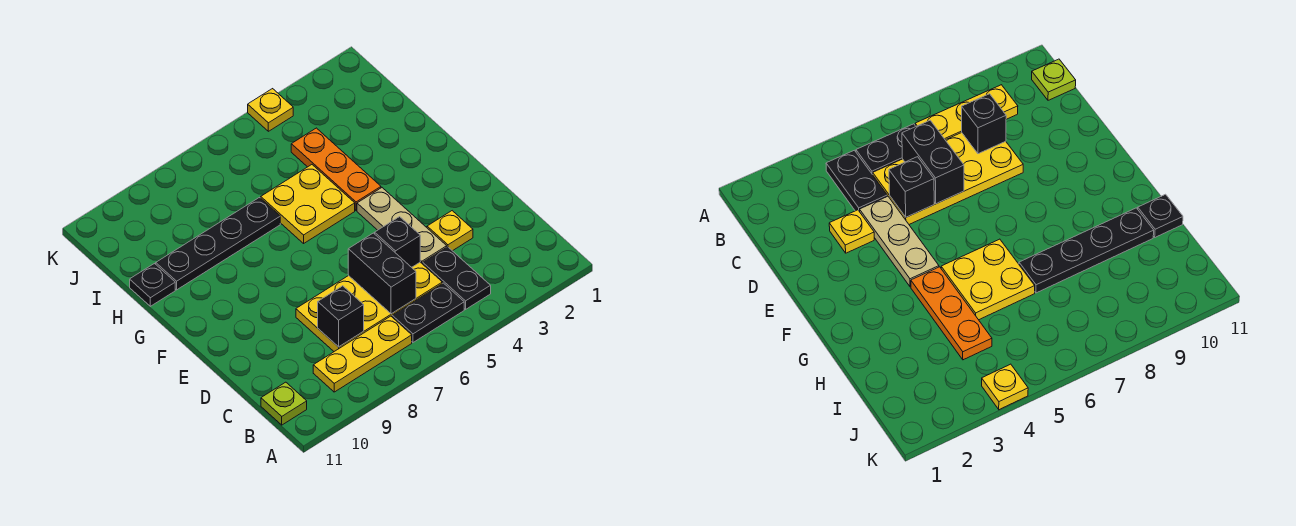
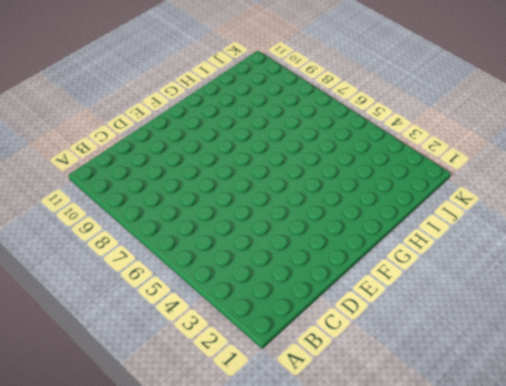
none -> black 1x2 plate [423,247,491,309]
none -> black 1x2 plate [392,283,464,342]
none -> yellow 1x3 plate [313,316,412,392]

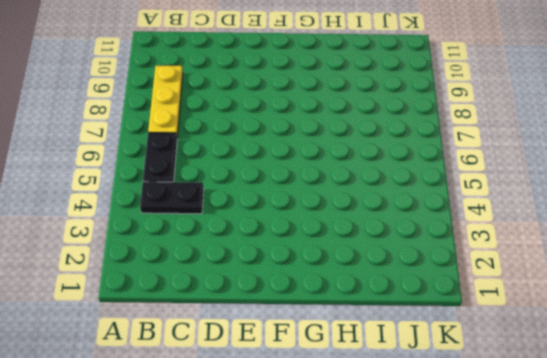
none -> lime 1x1 plate [261,382,307,425]
none -> yellow 2x4 plate [296,262,442,351]
none -> yellow 1x1 plate [427,211,473,251]

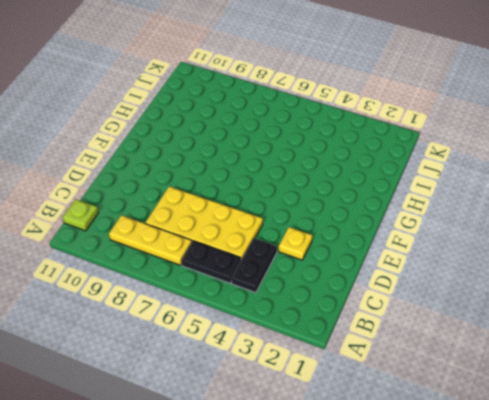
none -> tan 1x3 plate [357,188,447,264]
none -> orange 1x3 plate [291,128,381,211]
none -> yellow 2x2 plate [261,165,355,243]

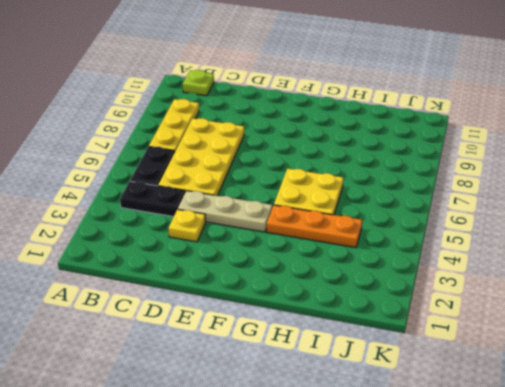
none -> black 1x4 plate [156,198,280,290]
none -> black 1x1 plate [130,264,175,306]
none -> yellow 1x1 plate [248,89,293,131]

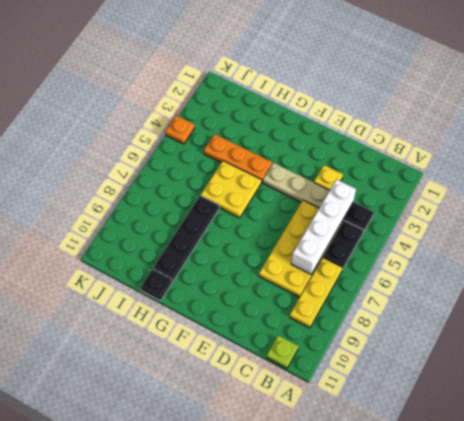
white 1x4 brick [291,179,356,274] -> black 1x2 brick [348,233,416,314]
orange 1x1 plate [165,115,194,144] -> yellow 1x1 plate [248,89,293,131]
none -> black 1x1 brick [318,286,364,347]
none -> black 1x1 brick [375,217,420,267]

